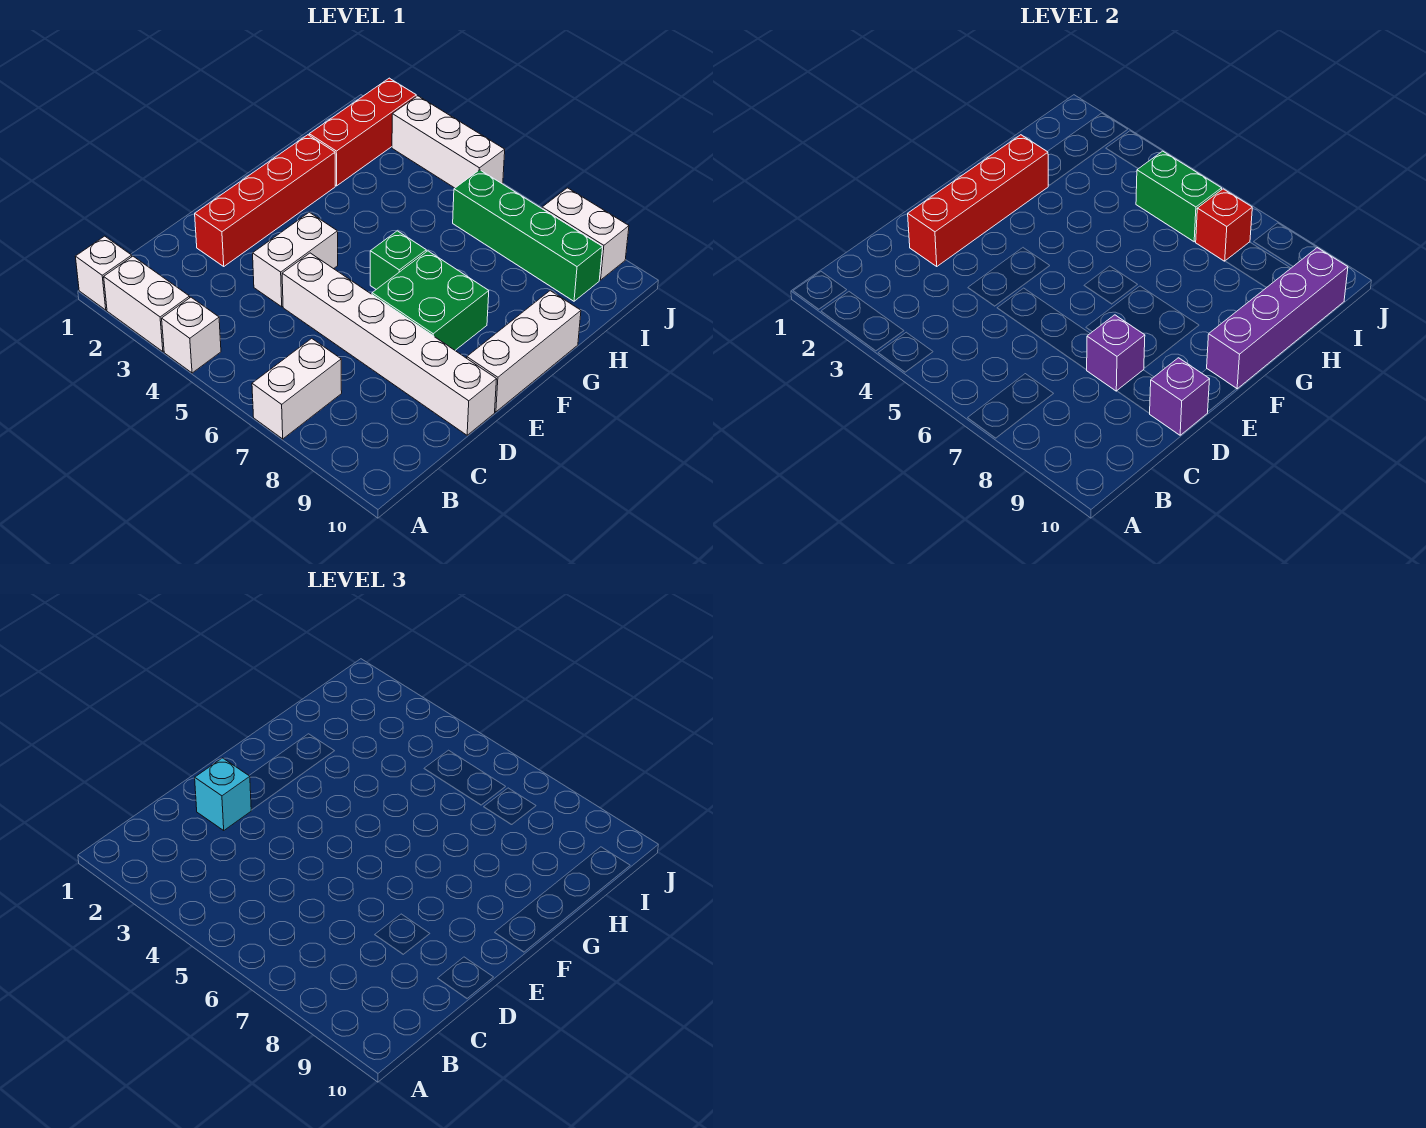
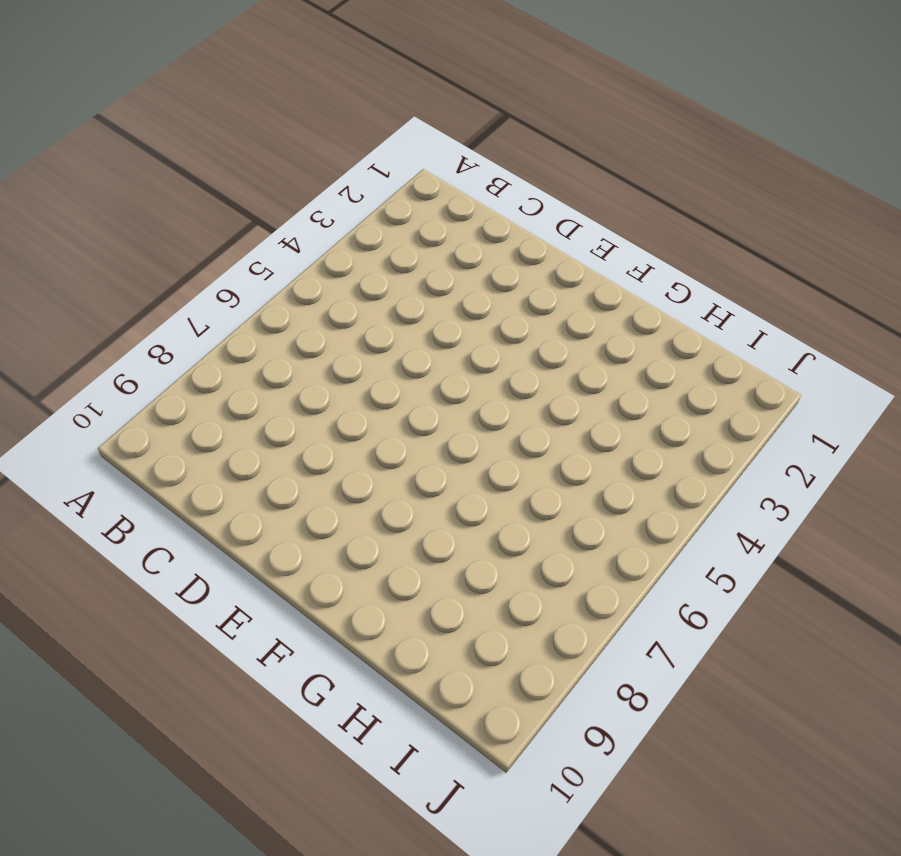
none -> white 1x1 brick [75,236,132,310]
none -> white 1x2 brick [104,256,190,352]
none -> white 1x1 brick [162,297,221,373]

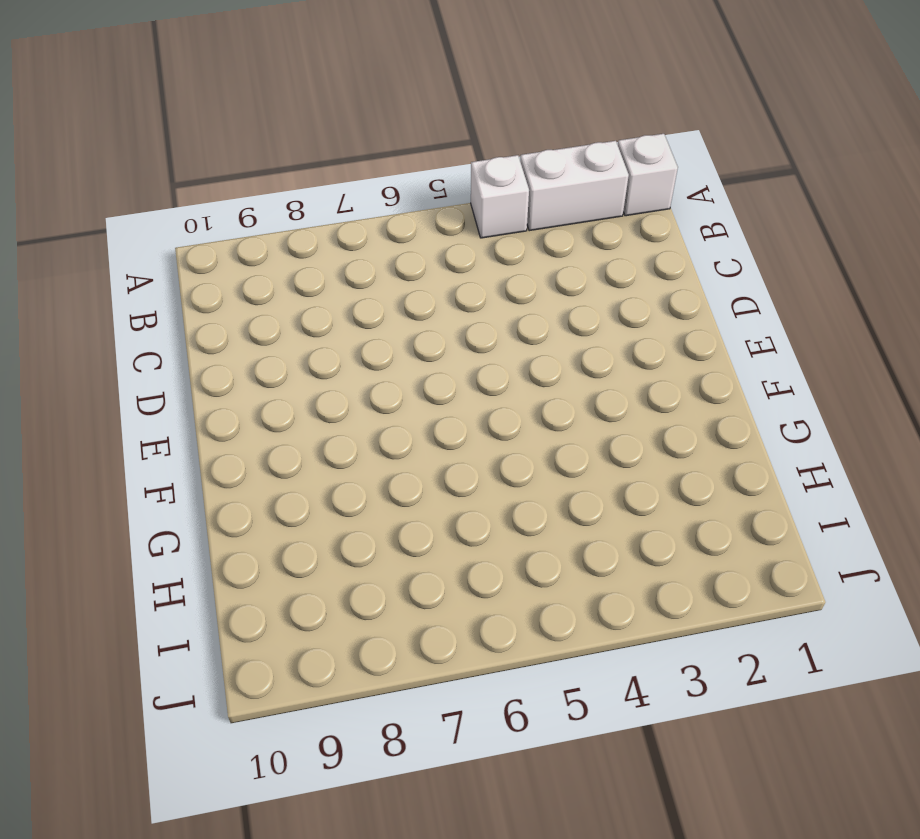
none -> white 1x2 brick [252,338,342,439]
none -> red 1x4 brick [195,135,335,266]
none -> white 1x2 brick [253,212,338,307]

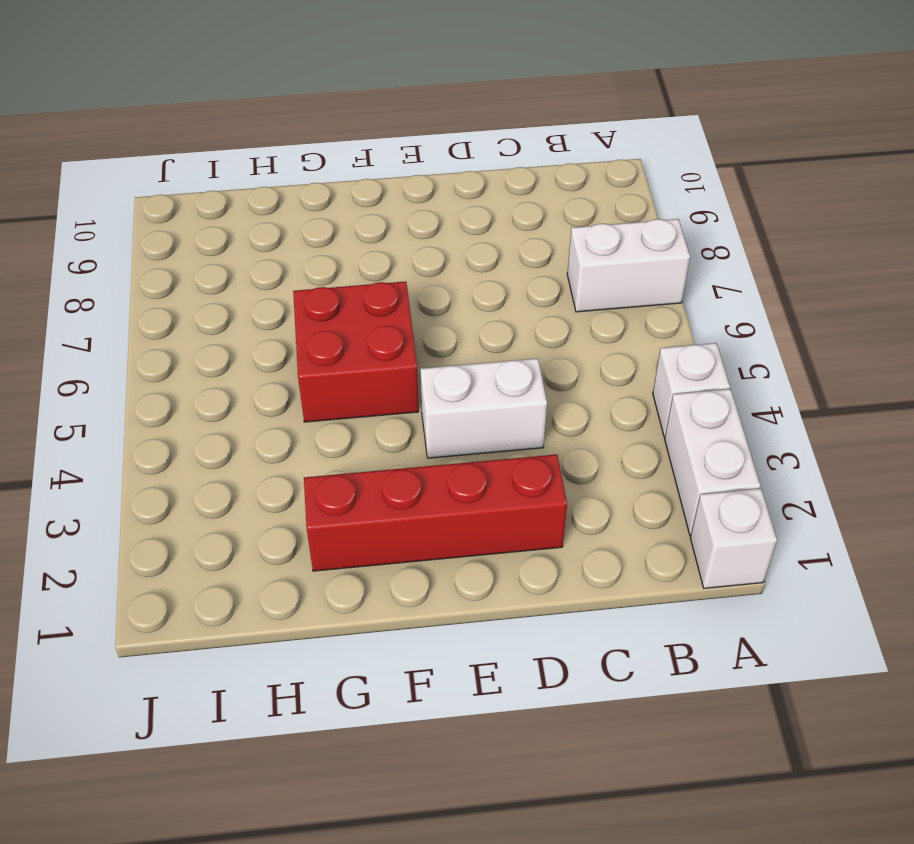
red 2x2 brick [293,282,419,422] -> green 1x1 brick [370,231,426,289]
none -> white 1x6 brick [282,253,497,435]
none -> green 2x2 brick [372,251,489,350]
none -> white 1x3 brick [467,291,581,412]

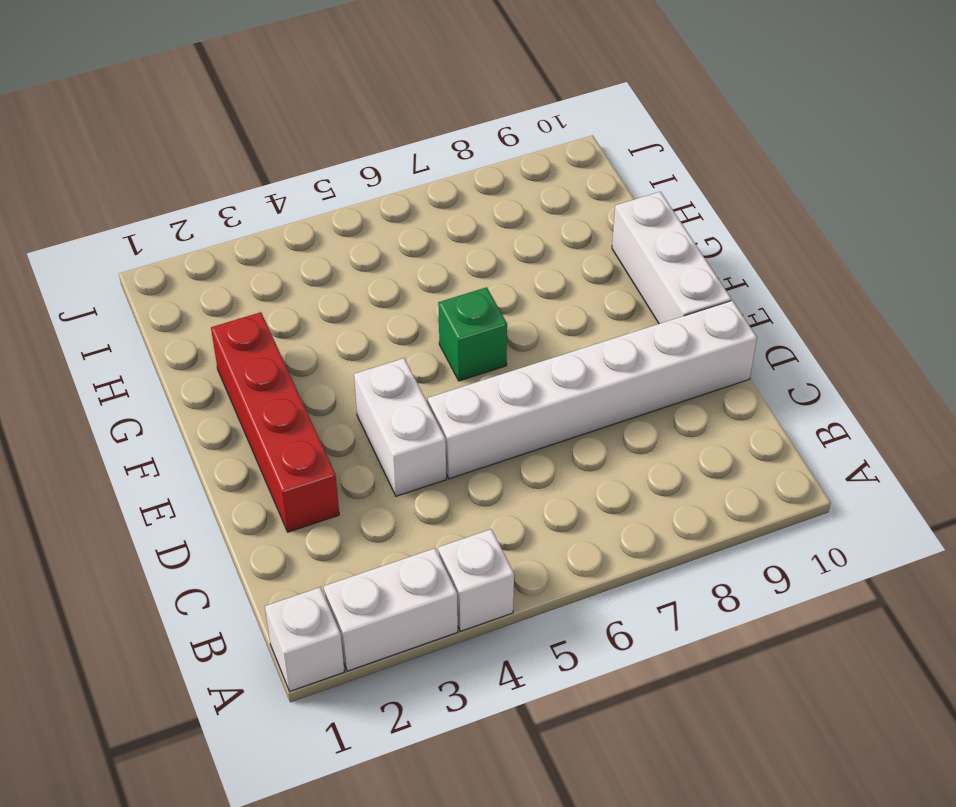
none -> white 1x2 brick [252,338,342,439]
none -> green 2x2 brick [372,251,489,350]
none -> red 1x3 brick [309,78,416,186]

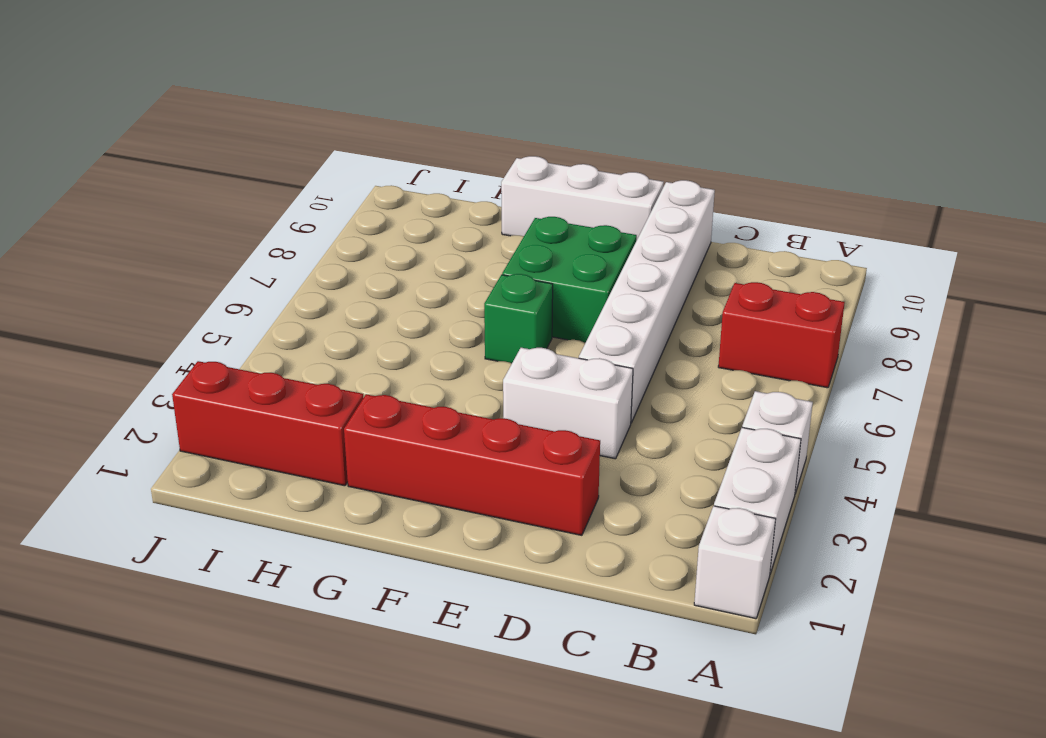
red 1x2 brick [718,282,845,388] -> white 1x2 brick [252,338,342,439]
none -> green 1x4 brick [453,170,603,301]
none -> white 1x3 brick [392,96,505,188]
none -> white 1x2 brick [542,188,629,280]

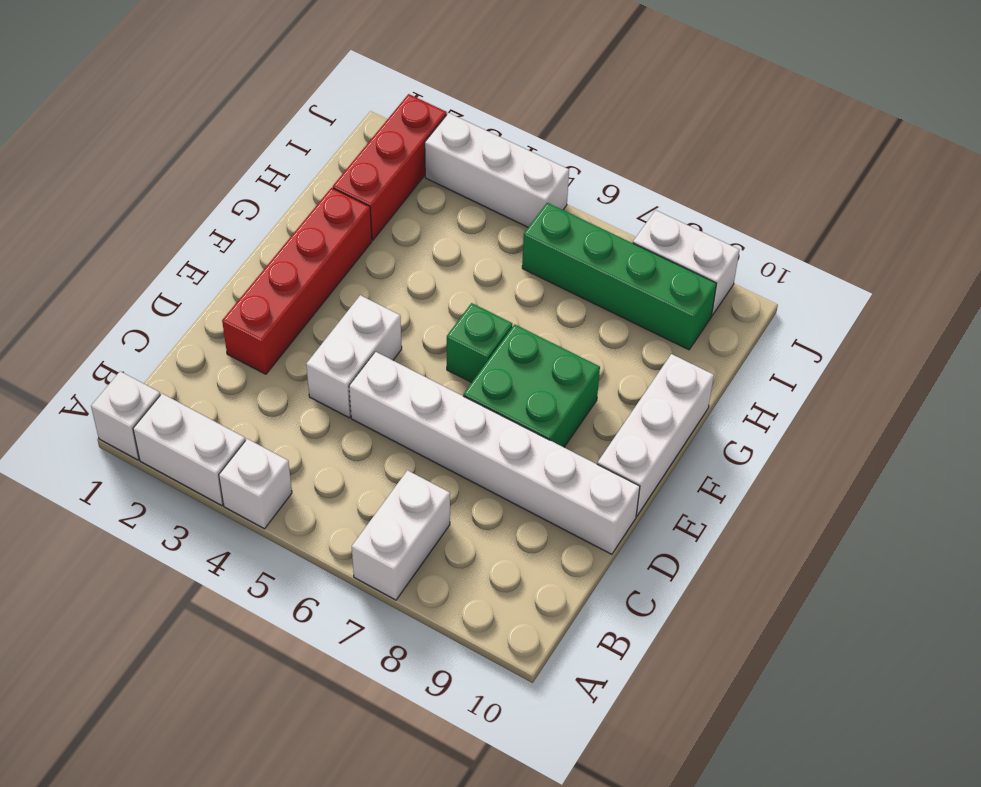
none -> red 1x4 brick [908,135,1048,266]
none -> purple 1x1 brick [1087,315,1145,391]
none -> purple 1x1 brick [1149,358,1210,435]

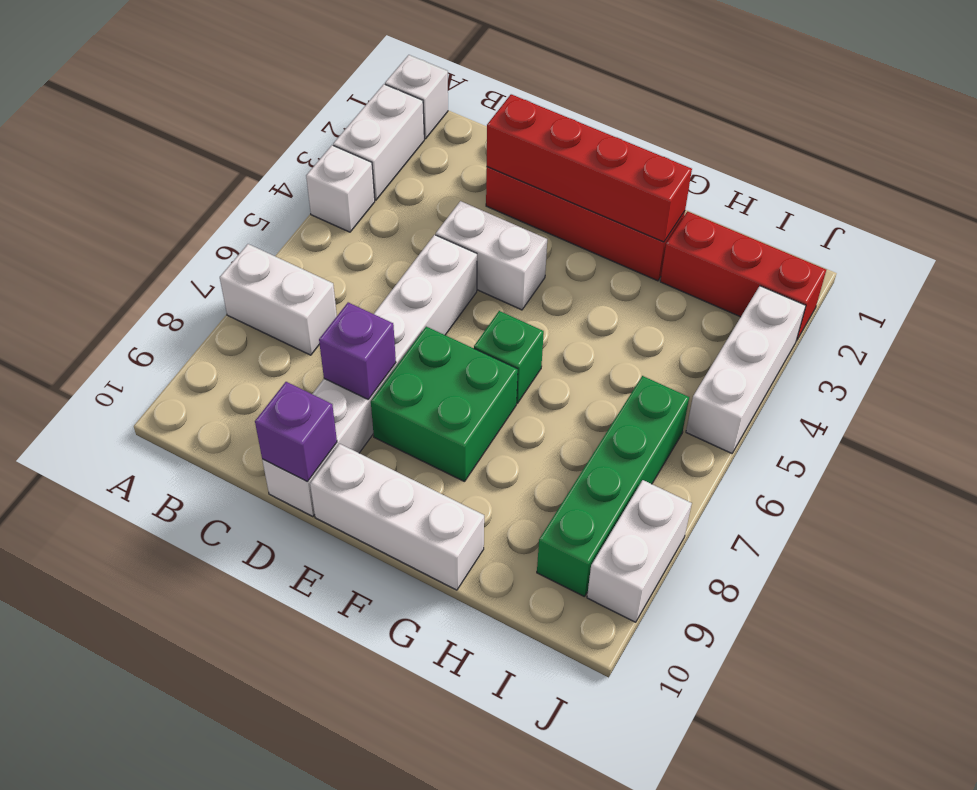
none -> purple 1x4 brick [1207,248,1348,389]
none -> green 1x2 brick [1136,151,1222,242]
none -> red 1x1 brick [1196,189,1252,261]

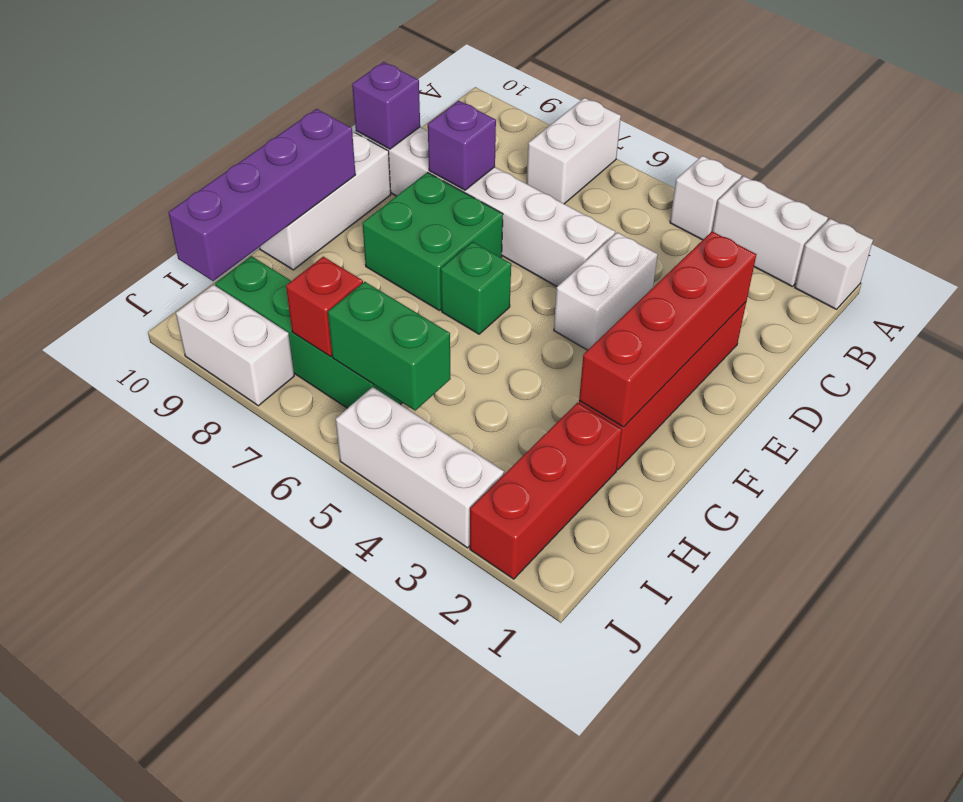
none -> cyan 1x1 brick [195,758,251,830]

